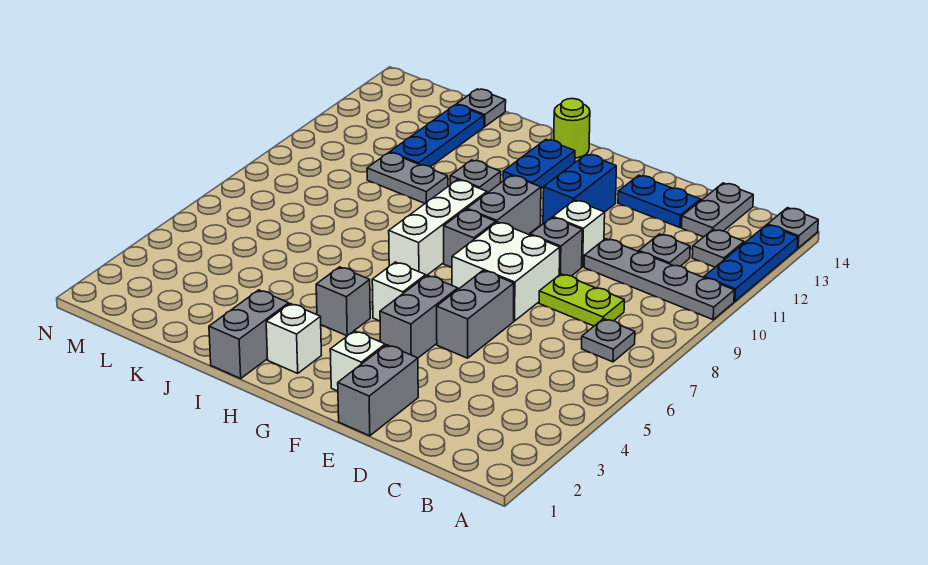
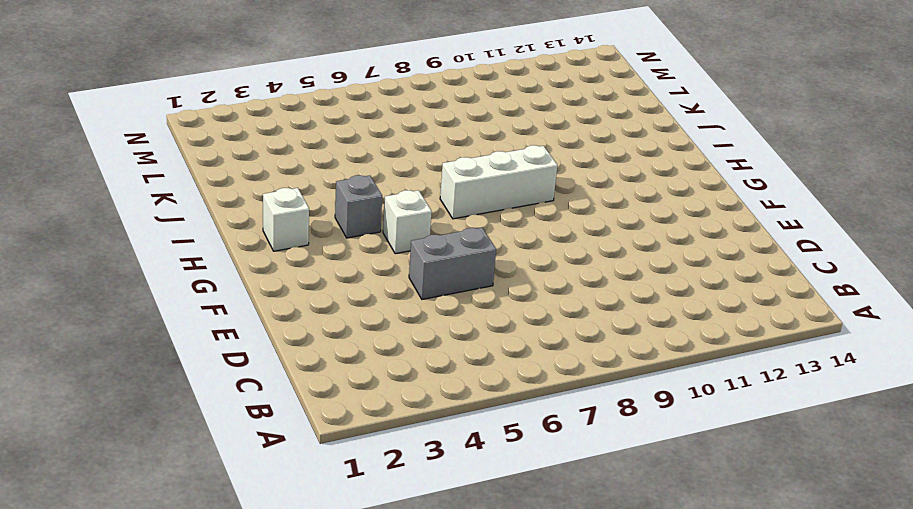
none -> grey 1x4 plate [584,239,734,320]
none -> blue 1x3 plate [704,225,798,301]
none -> grey 1x1 plate [768,208,818,248]
none -> grey 1x1 plate [582,319,635,362]

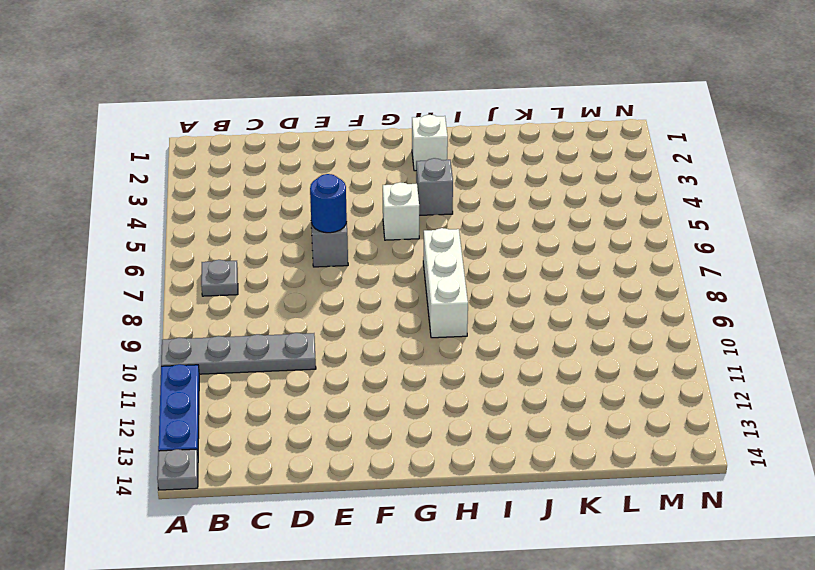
blue 1x1 round brick [310,174,347,233] -> none
none -> grey 1x1 plate [692,229,744,267]
none -> lime 1x2 plate [539,274,624,326]
none -> grey 1x1 plate [639,234,690,266]
none -> grey 1x2 plate [682,183,753,237]

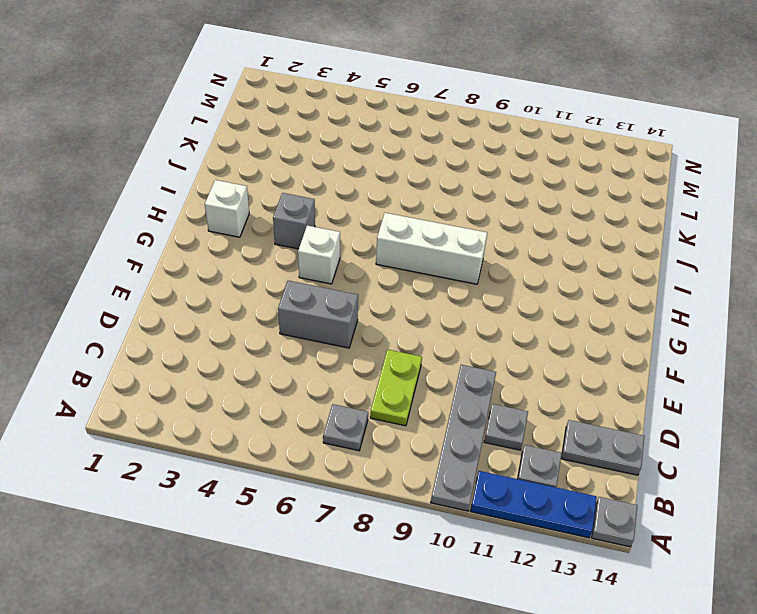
none -> blue 1x2 plate [618,175,701,228]
none -> grey 1x2 brick [338,345,418,436]
none -> white 2x2 brick [452,222,560,321]
none -> grey 1x1 brick [530,218,582,276]

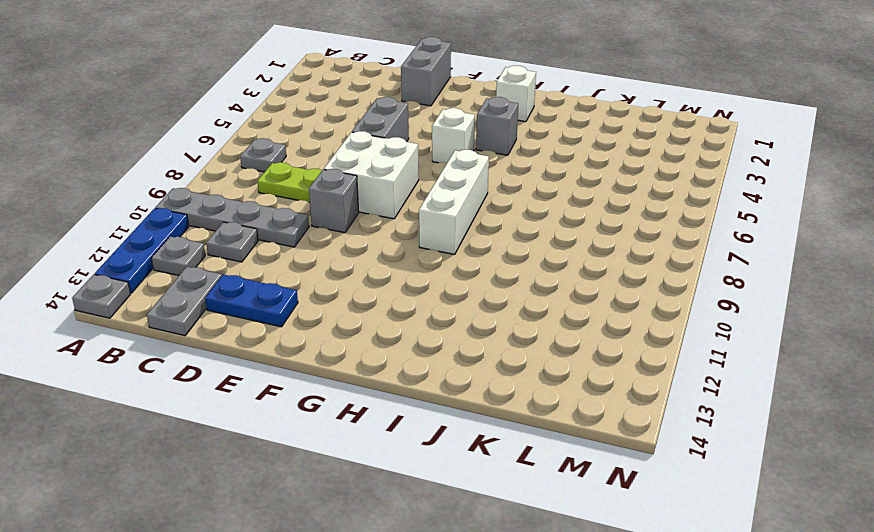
none -> white 1x1 brick [553,200,605,267]
none -> white 1x1 brick [330,331,385,391]
none -> grey 1x2 brick [380,275,458,358]
none -> blue 1x2 brick [543,154,616,224]

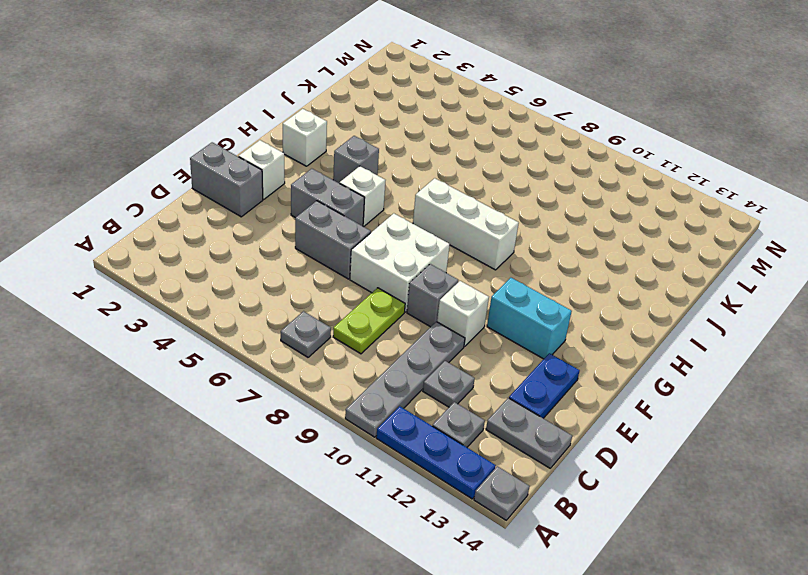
cyan 1x2 brick [487,278,572,359] -> blue 1x2 brick [543,154,616,224]
none -> grey 1x1 brick [444,209,496,268]
none -> grey 1x2 brick [467,175,541,234]
none -> blue 1x2 plate [503,140,575,188]
none -> lime 1x1 round brick [554,99,590,158]

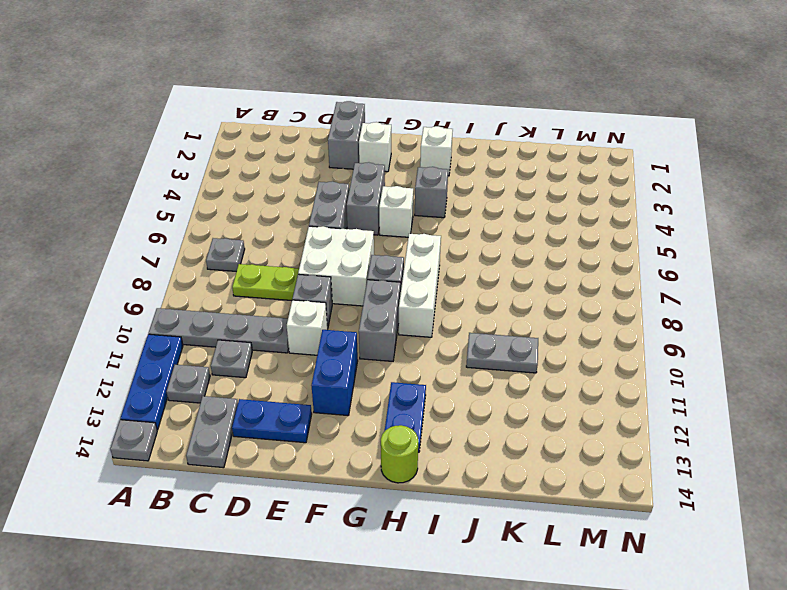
none -> grey 1x2 brick [209,290,289,379]
none -> grey 1x1 plate [450,160,501,193]
none -> blue 1x3 plate [390,105,484,167]
none -> grey 1x1 plate [457,89,506,127]

